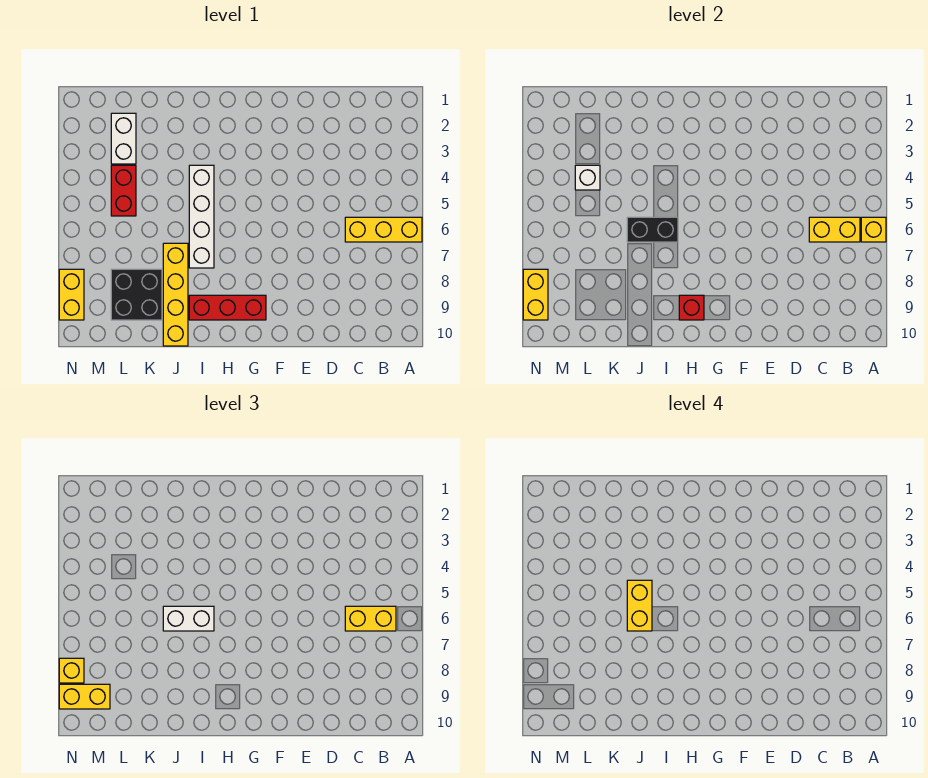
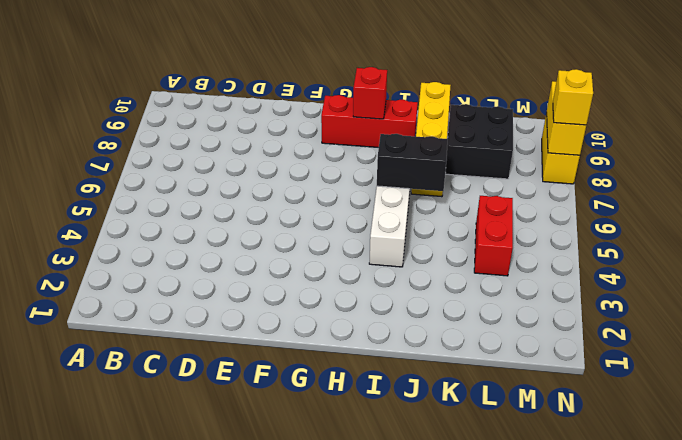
none -> yellow 1x3 brick [345,217,422,242]
none -> white 1x2 brick [111,113,136,164]
none -> yellow 1x1 brick [861,217,886,242]

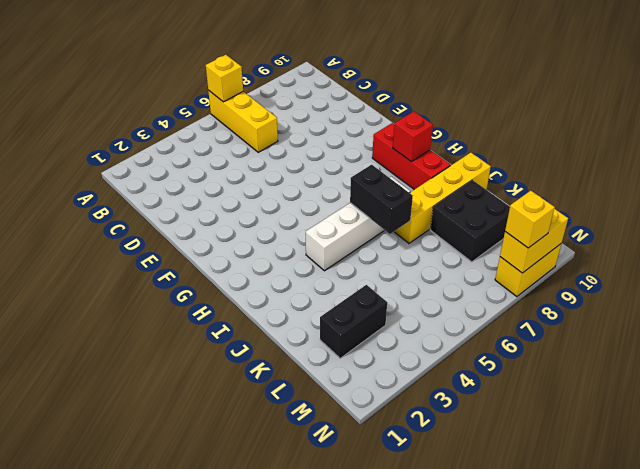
black 1x2 brick [320,285,387,358] -> white 1x2 brick [111,113,136,164]
none -> red 1x2 brick [111,165,136,216]
none -> yellow 1x2 brick [809,217,860,242]
none -> white 1x1 brick [575,165,600,190]

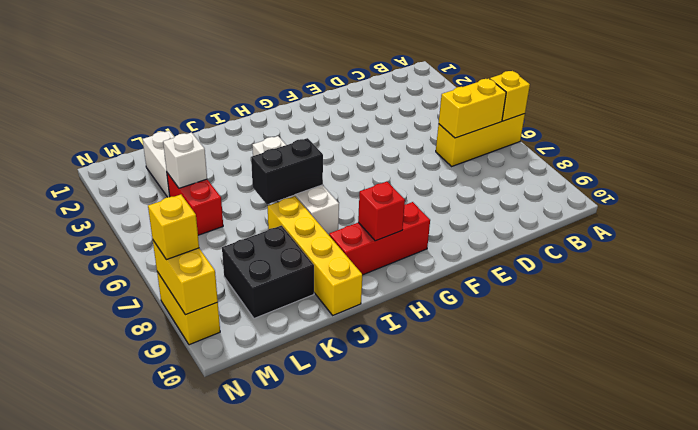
none -> yellow 1x2 brick [345,606,396,631]
none -> white 1x2 brick [163,606,214,631]
none -> yellow 1x2 brick [59,684,110,709]

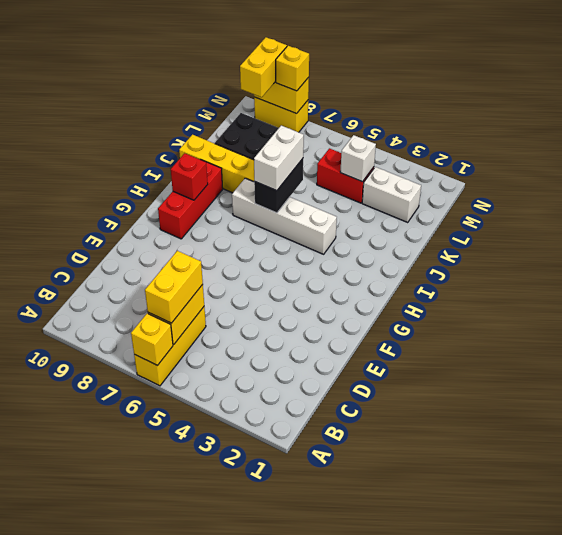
none -> yellow 1x2 brick [627,580,652,631]

